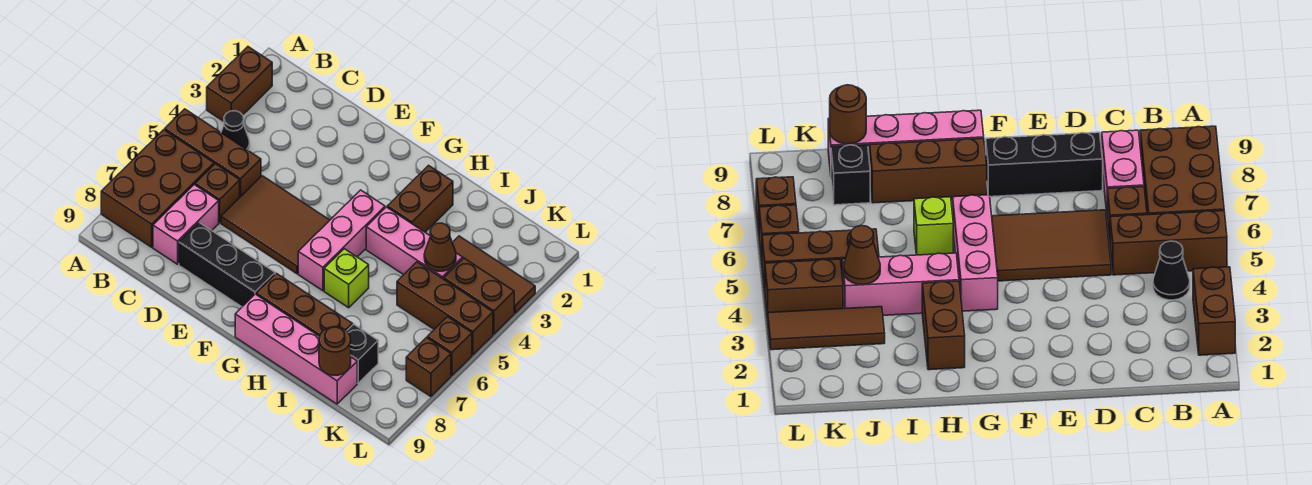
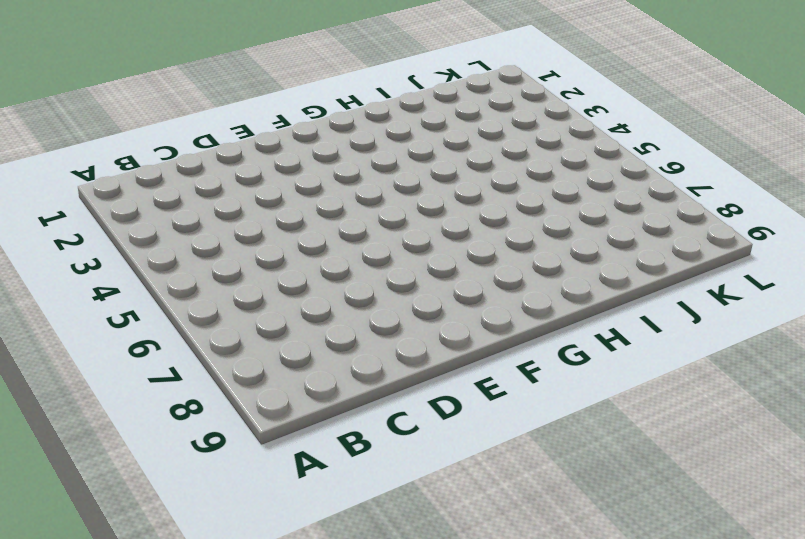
none -> brown 1x2 brick [207,47,272,121]
none -> brown 1x3 brick [165,109,261,197]
none -> brown 2x3 brick [101,130,214,247]

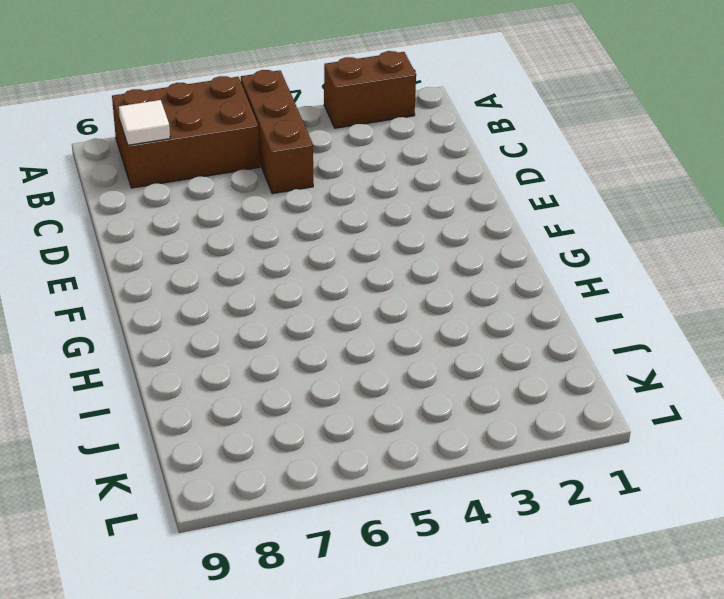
white 1x1 tile [119,100,170,145] -> none
none -> black 1x1 cone [221,111,250,151]
none -> brown 1x1 brick [195,164,240,223]
none -> pink 1x2 brick [153,185,219,264]

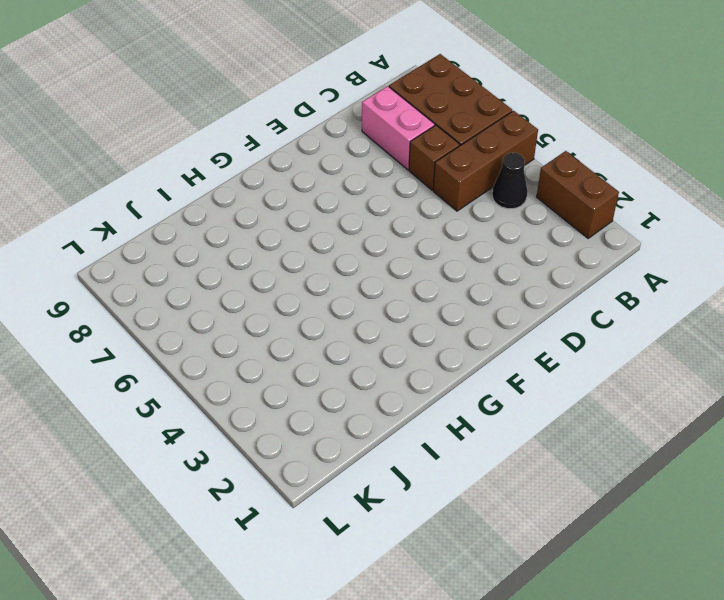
none -> brown 2x3 tile [221,176,330,274]
none -> black 1x3 brick [179,223,275,307]
none -> pink 1x3 brick [298,190,385,291]

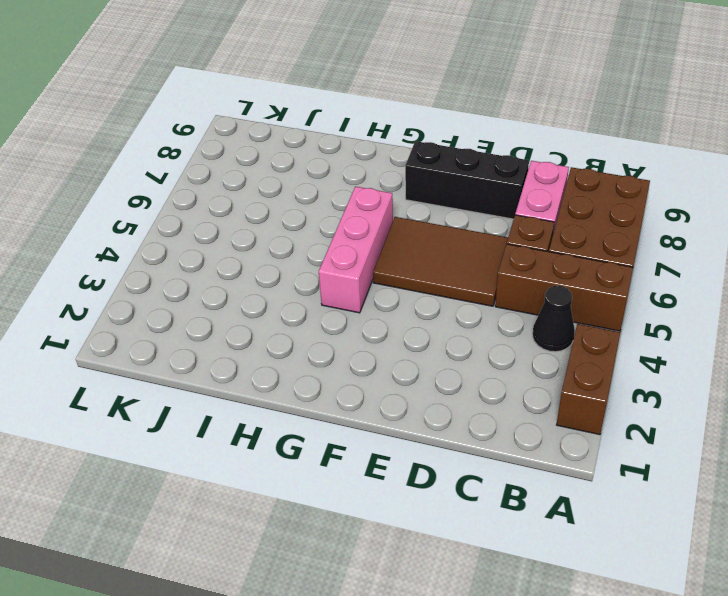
none -> brown 1x3 brick [256,273,353,336]
none -> pink 1x4 brick [235,294,357,404]
none -> brown 1x2 brick [387,165,453,232]

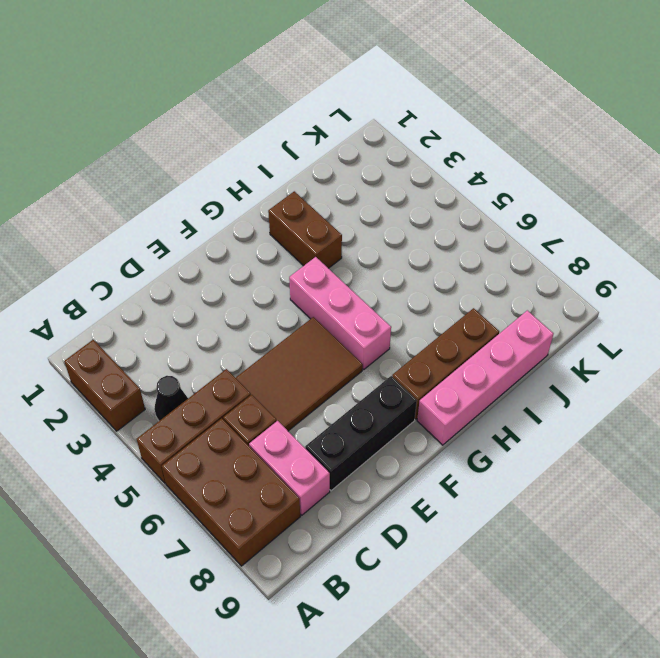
none -> pink 1x3 brick [366,207,463,279]
none -> lime 1x1 brick [324,249,369,308]
none -> brown 1x3 tile [452,236,535,313]

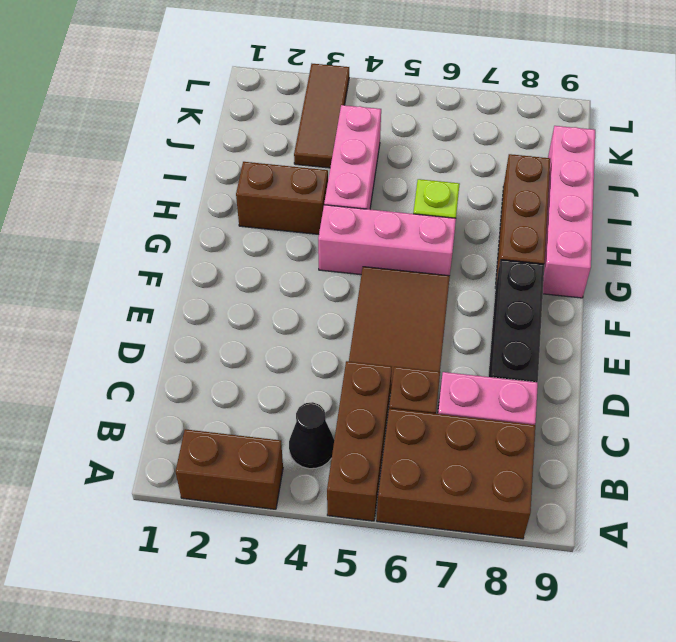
none -> brown 1x3 brick [397,262,493,355]
none -> black 1x1 brick [347,324,378,383]
none -> brown 1x2 brick [444,258,514,334]

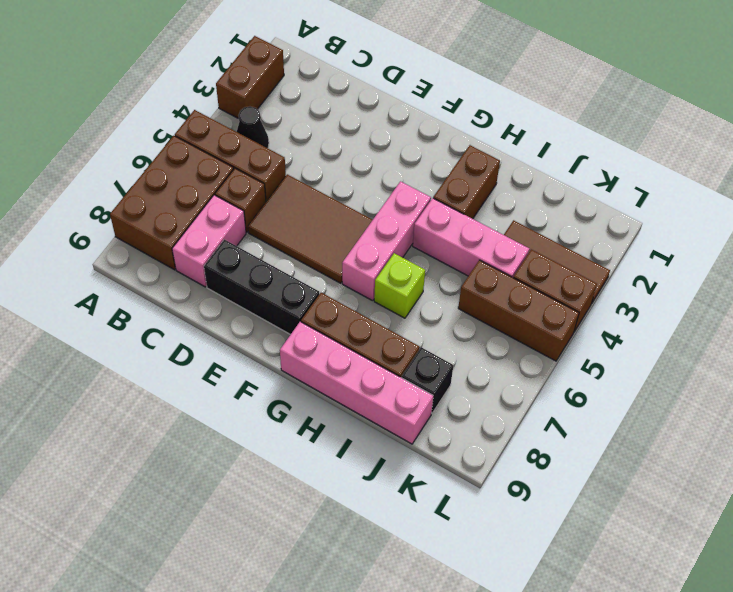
none -> brown 1x1 brick [427,317,472,376]
none -> brown 1x1 brick [406,338,451,396]
none -> brown 1x1 cone [424,223,456,271]

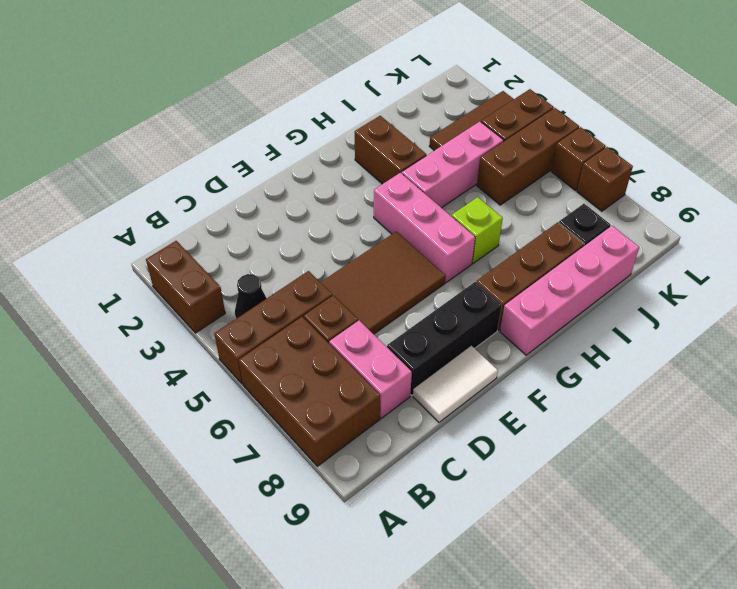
white 1x2 tile [413,346,498,422] -> none
none -> brown 1x1 cone [424,223,456,271]
none -> brown 1x1 round brick [319,327,351,375]

